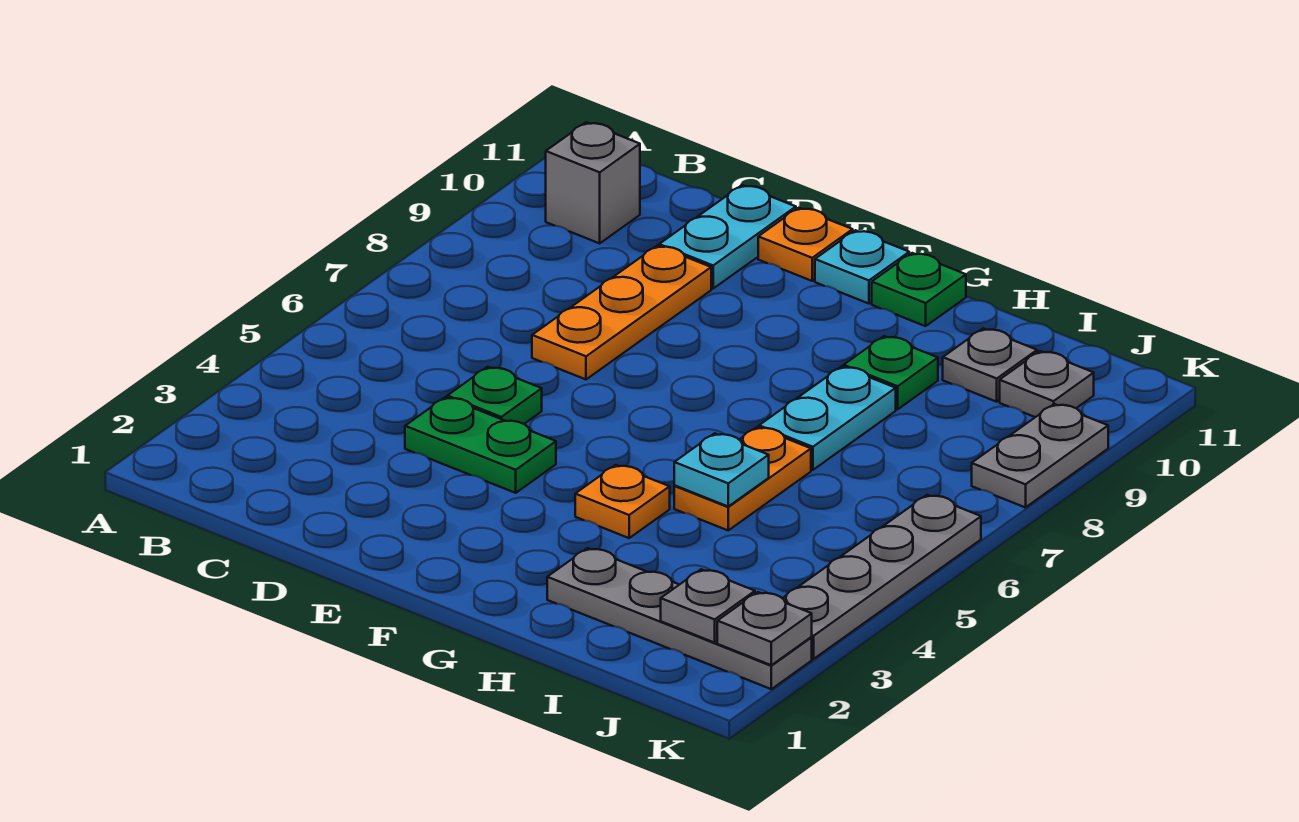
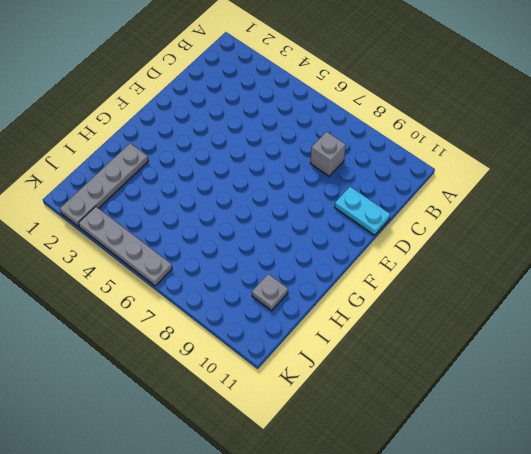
grey 1x1 brick [310,132,346,176] -> grey 1x1 brick moved to [546,122,640,243]
none -> green 1x2 plate [405,397,556,493]
none -> green 1x1 plate [447,367,542,424]
none -> orange 1x3 plate [532,246,711,379]

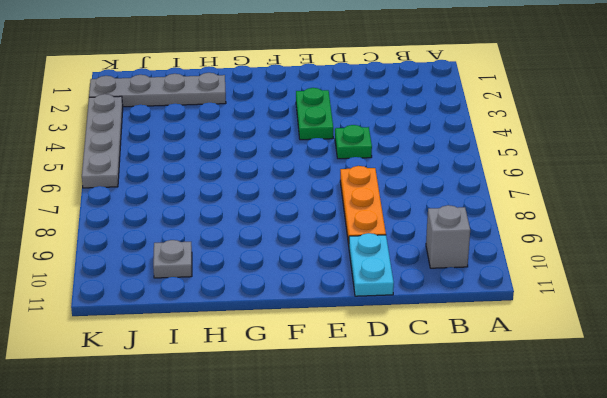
green 1x2 plate [296,88,333,140] -> green 1x2 plate turned to [405,397,556,493]
none -> orange 1x1 plate [758,208,853,281]
none -> cyan 1x1 plate [815,230,909,304]
none -> orange 1x1 plate [575,465,670,538]

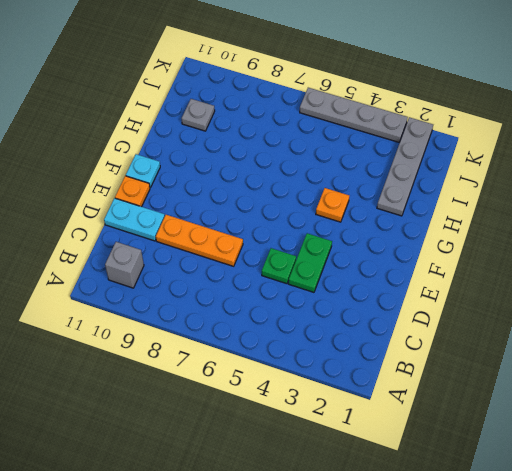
none -> green 1x1 plate [872,253,966,326]
none -> orange 1x2 plate [674,427,811,530]
none -> cyan 1x2 plate [759,366,896,470]

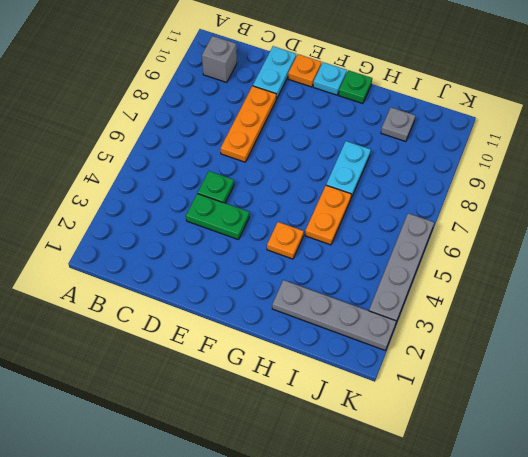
none -> green 1x1 plate [844,336,938,409]
none -> grey 1x1 plate [1000,351,1094,417]
none -> grey 1x2 plate [972,404,1108,508]

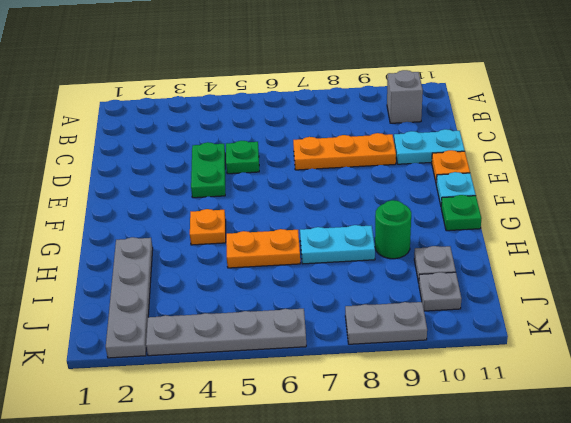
green 1x1 round brick [375,200,411,259] -> green 1x1 plate [844,336,938,409]
none -> cyan 1x1 plate [674,433,769,506]
none -> grey 1x1 plate [661,569,755,643]
none -> grey 1x1 plate [717,592,812,665]

